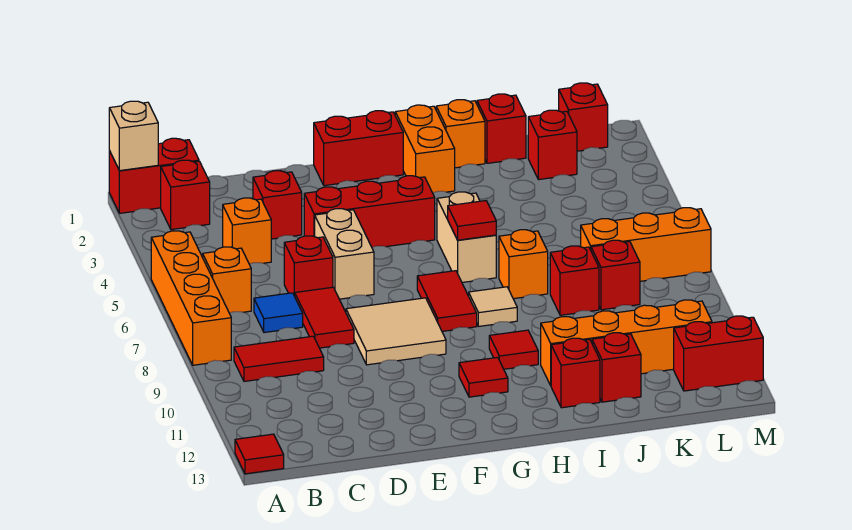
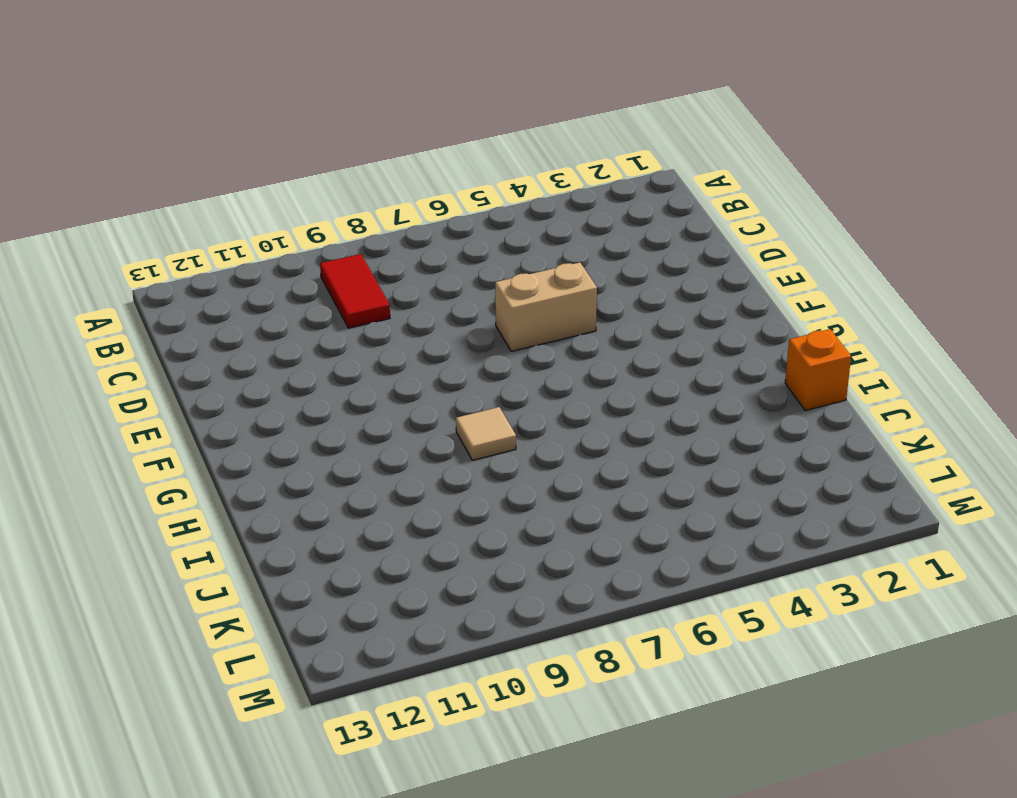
none -> red 1x2 brick [109,138,199,213]
none -> orange 1x4 brick [151,231,231,365]
none -> red 1x1 tile [235,434,284,474]
none -> red 1x1 brick [161,160,210,230]

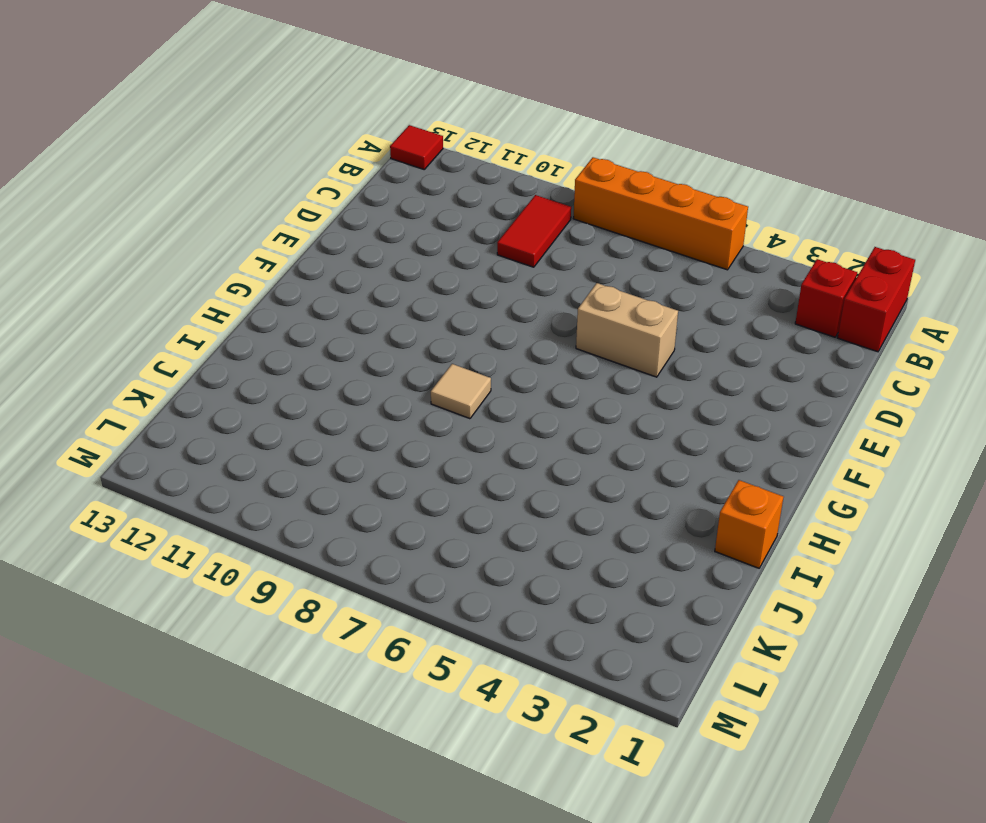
none -> orange 1x1 brick [203,247,251,313]
none -> orange 1x1 brick [223,198,271,264]
none -> blue 1x1 tile [254,293,303,333]
none -> red 1x1 brick [253,171,302,239]

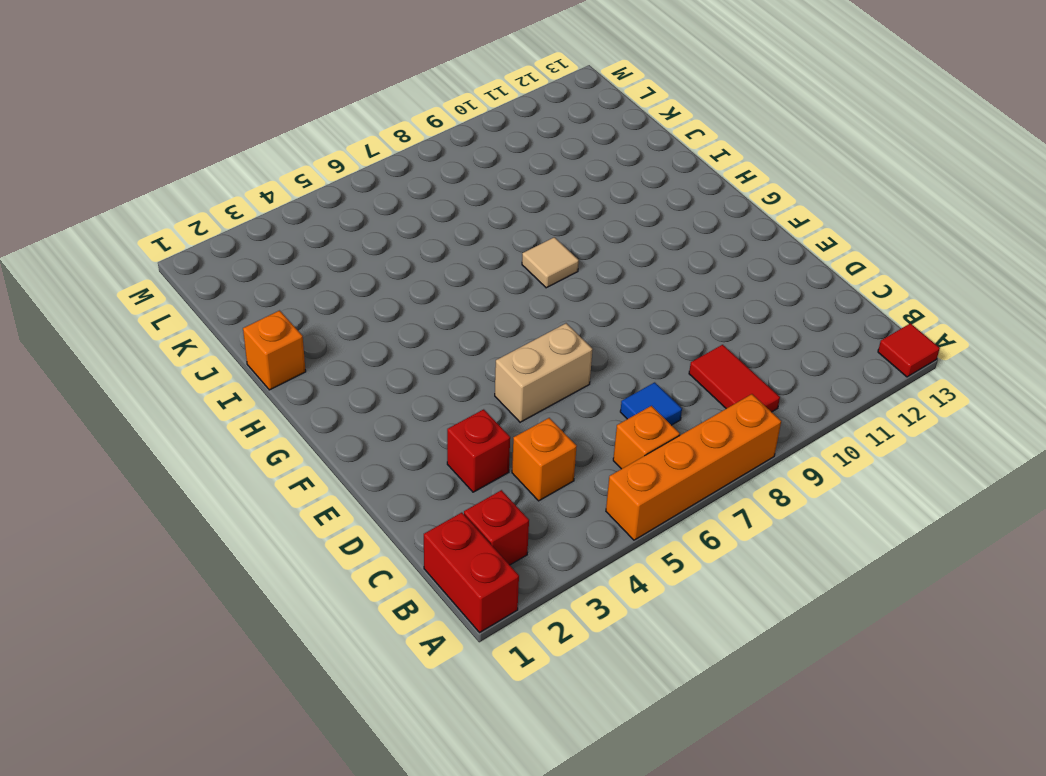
none -> red 1x1 brick [284,236,333,296]
none -> red 1x2 tile [295,287,354,348]
none -> red 1x3 brick [304,176,435,247]
none -> tan 2x2 tile [346,298,446,365]

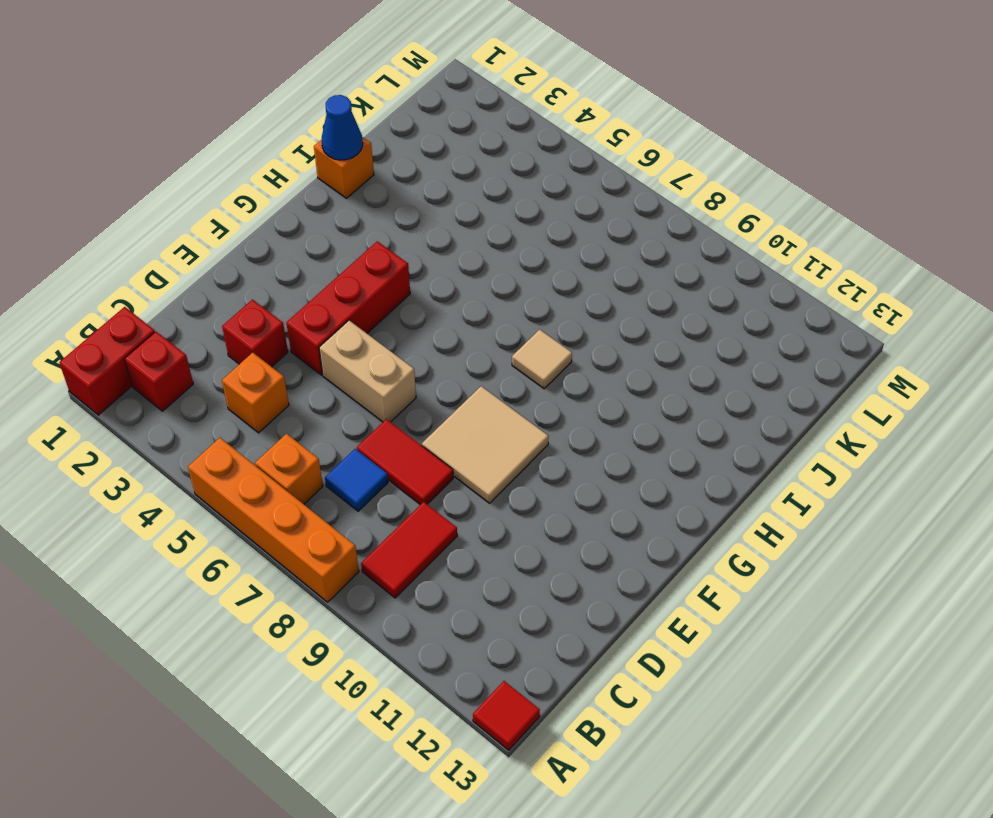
blue 1x1 cone [322,95,363,160] -> none
none -> red 1x1 brick [284,236,333,296]
none -> red 1x2 brick [314,111,403,186]
none -> red 1x2 tile [417,271,477,331]
none -> red 1x1 tile [459,357,508,397]

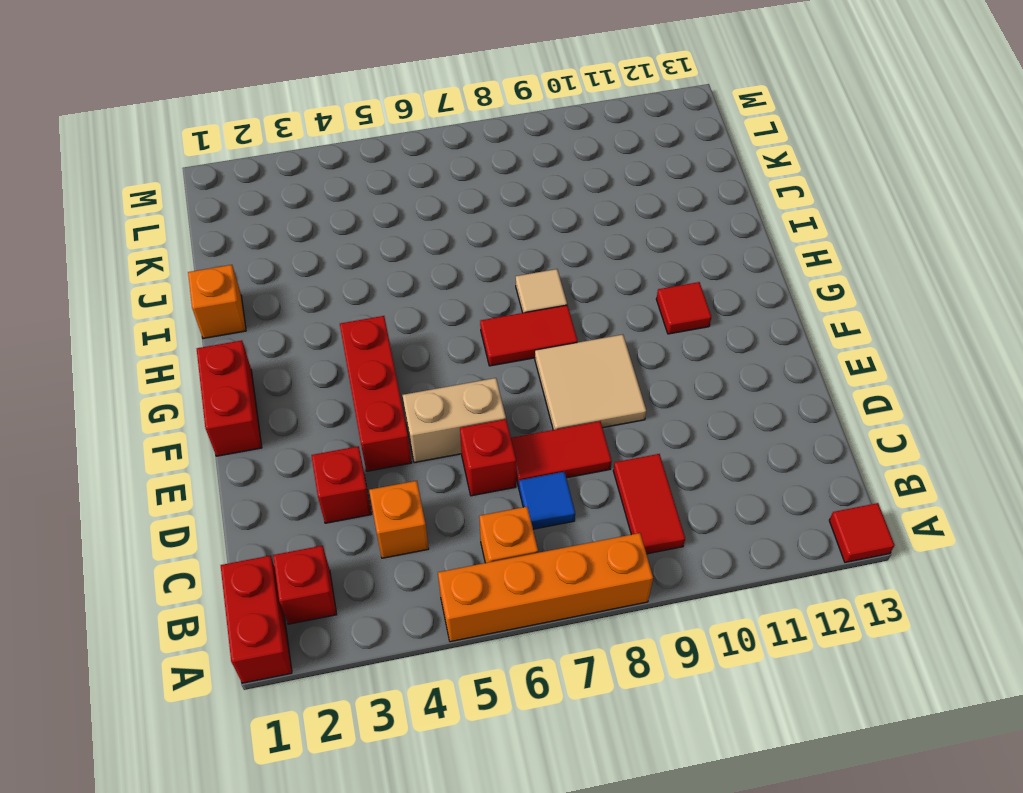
none -> orange 1x2 brick [395,105,455,193]
none -> tan 1x2 brick [437,192,496,282]
none -> red 1x1 tile [489,330,538,369]
none -> orange 1x1 brick [499,230,548,299]

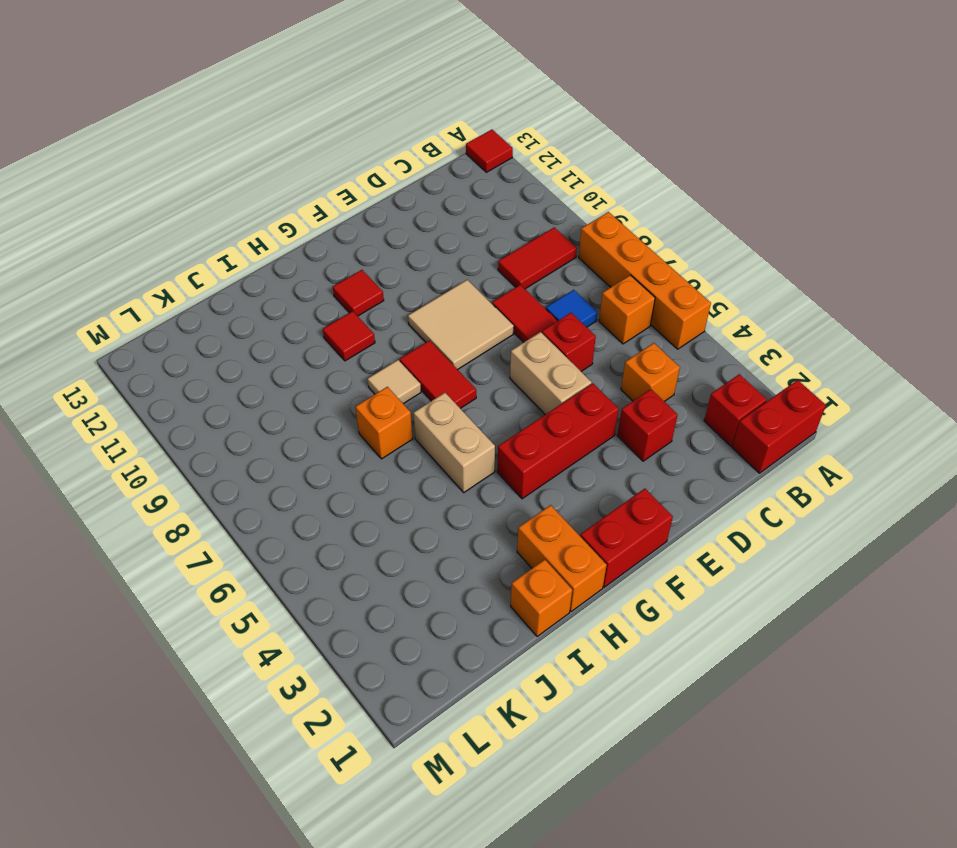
none -> orange 1x4 brick [541,300,712,385]
none -> red 1x1 brick [551,338,600,408]
none -> red 1x1 brick [477,94,526,163]
none -> red 1x1 brick [550,246,599,315]

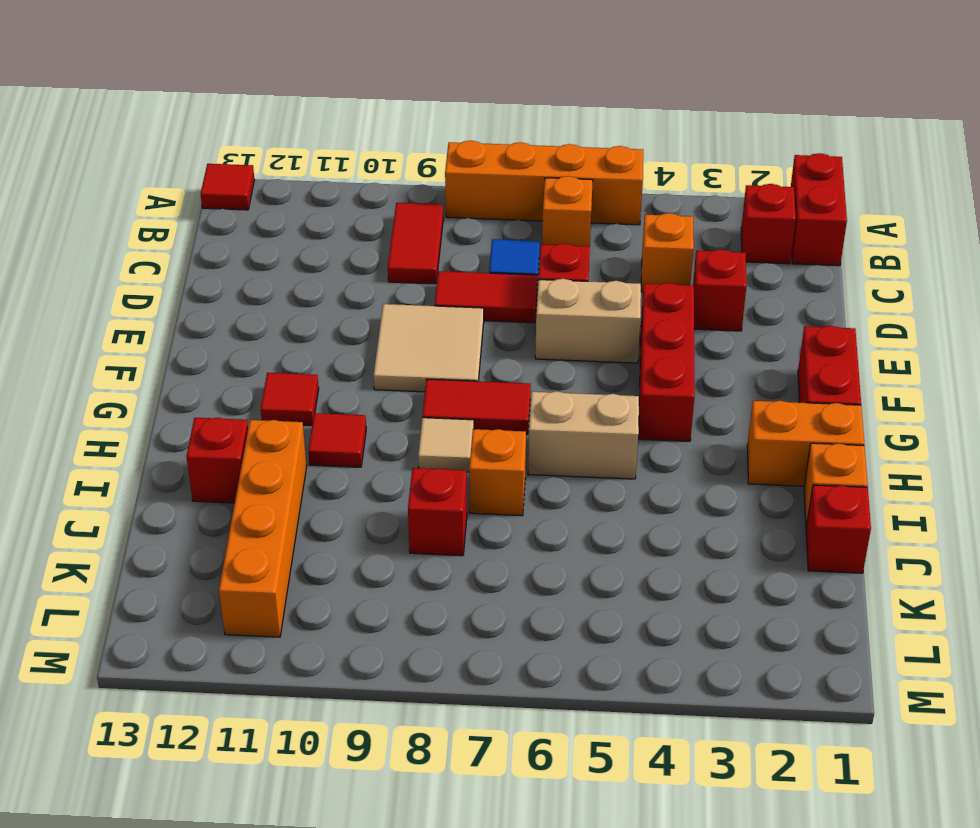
none -> red 1x1 brick [592,333,641,402]
none -> red 1x1 brick [528,110,577,180]
none -> orange 1x3 brick [581,208,711,281]
none -> red 1x1 brick [591,240,640,310]

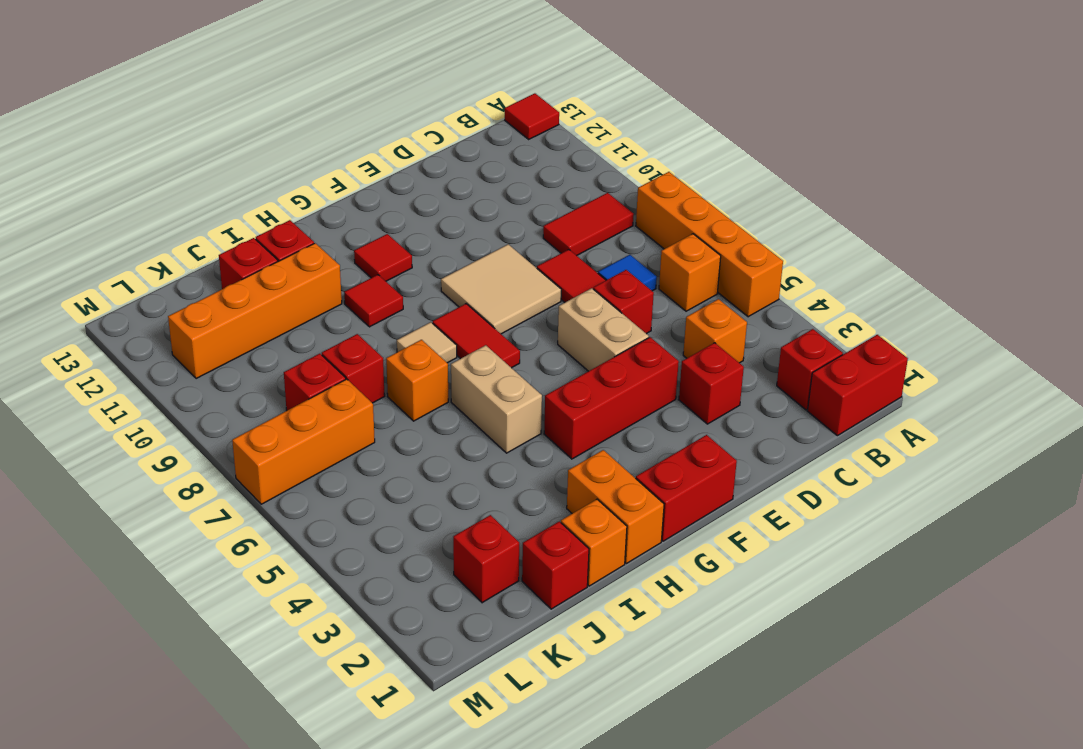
none -> red 1x1 brick [559,83,608,151]
none -> red 1x2 brick [674,316,763,391]
none -> tan 1x1 brick [109,101,158,171]
none -> red 1x1 tile [448,201,496,240]

